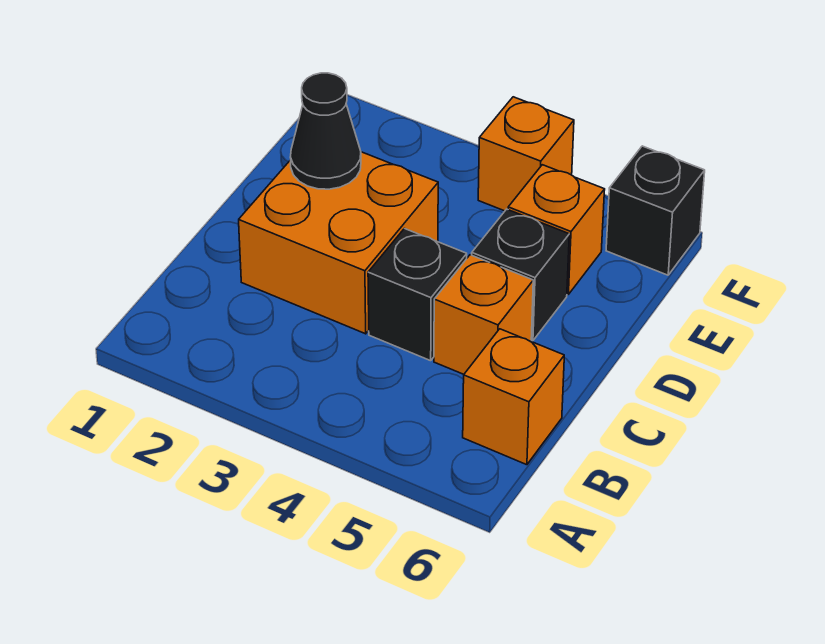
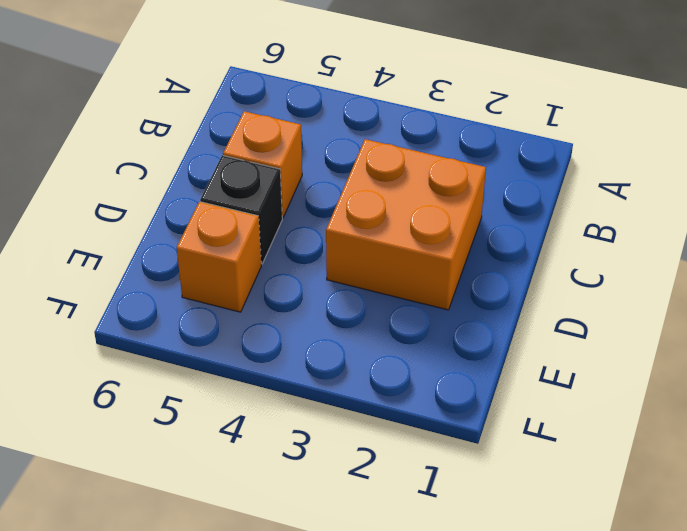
none -> orange 1x1 brick [463,329,564,465]
none -> black 1x1 brick [368,229,467,361]

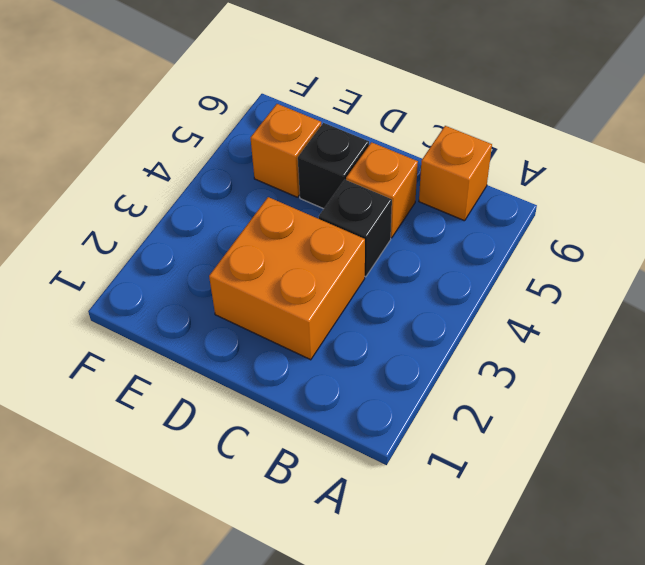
none -> orange 1x1 brick [478,97,574,211]
none -> black 1x1 brick [606,146,705,275]

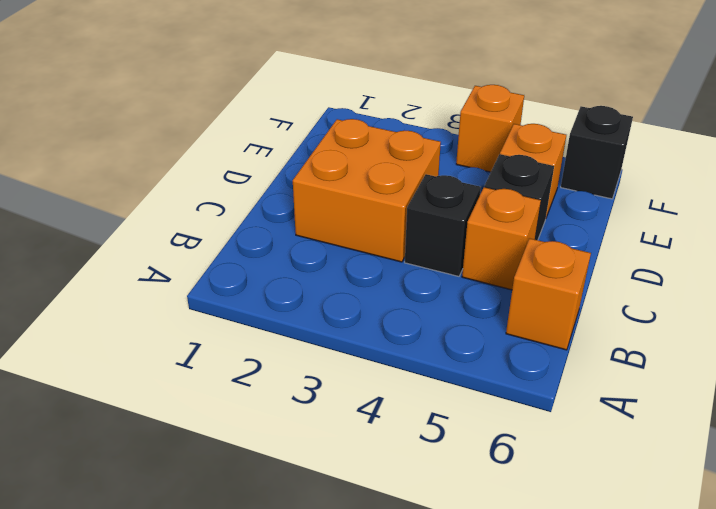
none -> black 1x1 cone [291,73,361,189]

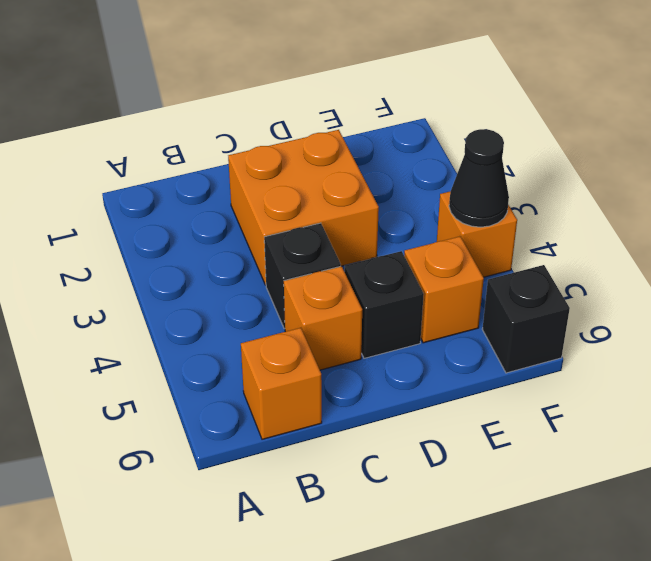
black 1x1 cone [449,129,509,227] -> black 1x1 cone moved to [291,73,361,189]

